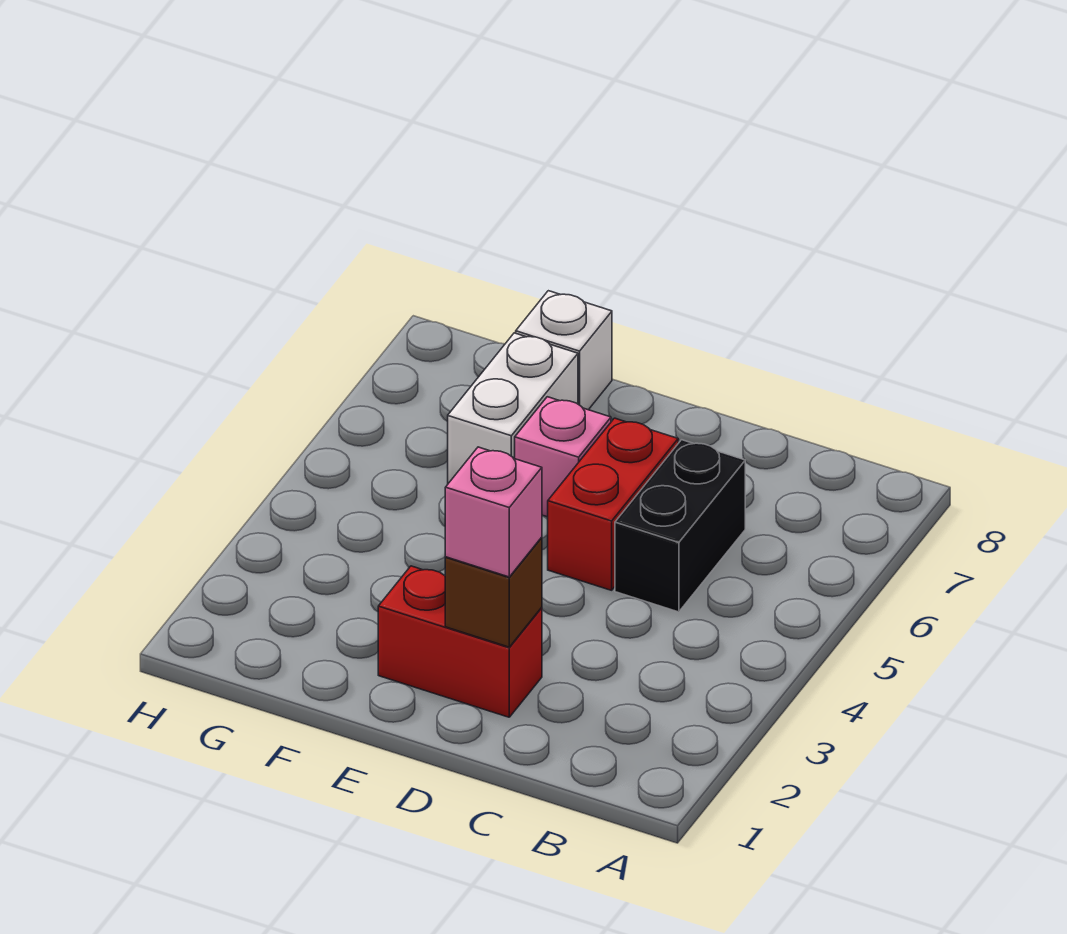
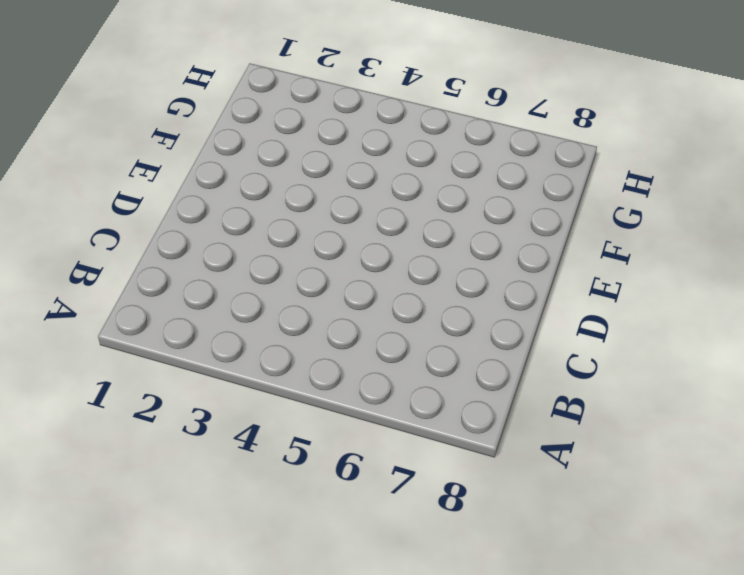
none -> black 1x2 brick [615,440,745,612]
none -> red 1x2 brick [378,566,542,717]

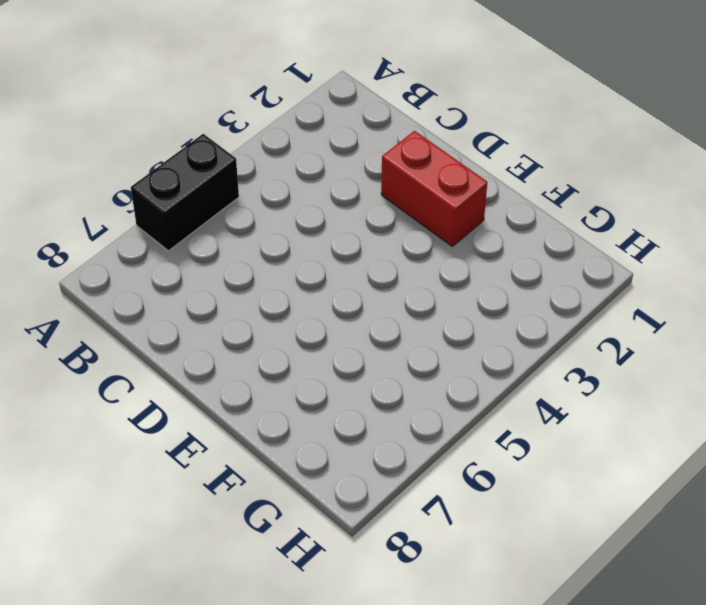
black 1x2 brick [131,134,239,251] -> black 1x2 brick moved to [615,440,745,612]
none -> red 1x2 brick [548,418,678,590]
none -> pink 1x1 brick [515,397,611,517]

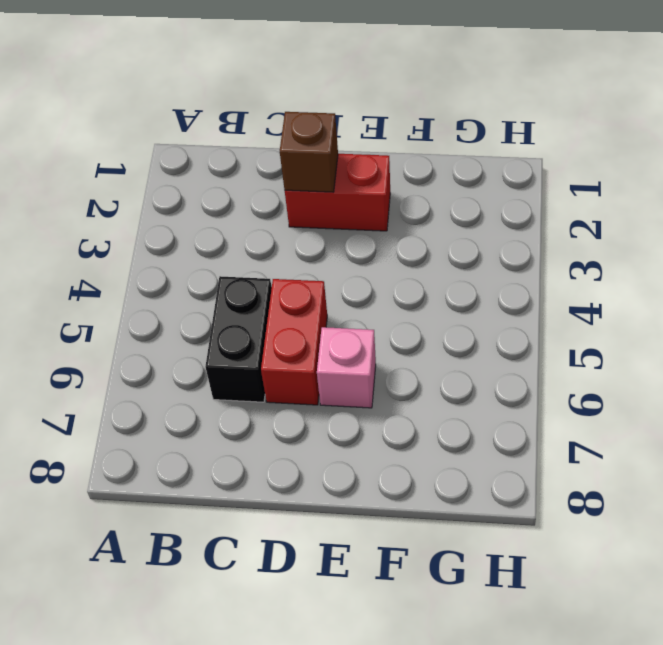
none -> white 1x2 brick [448,333,578,483]
none -> white 1x1 brick [516,291,612,410]

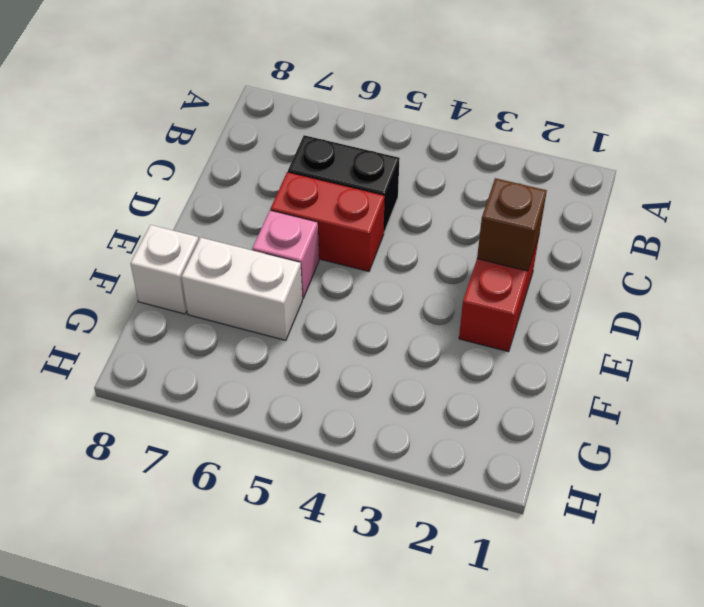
none -> pink 1x1 brick [445,447,542,577]

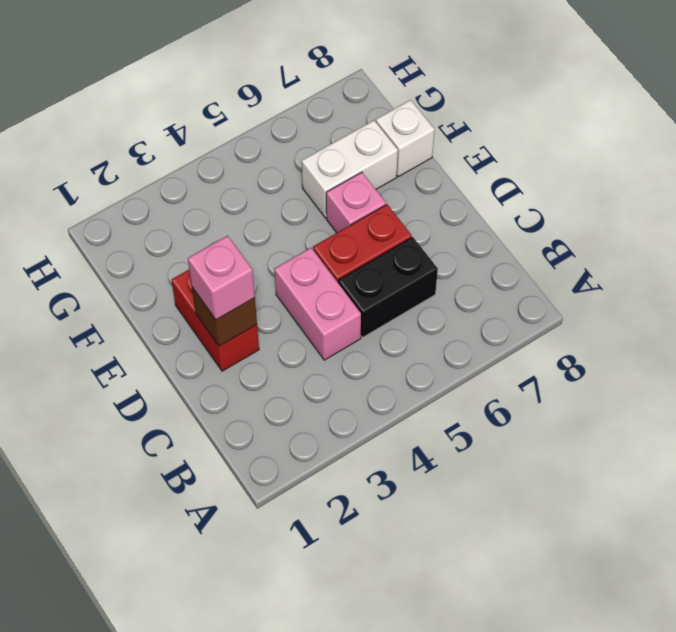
pink 1x2 brick [274,248,361,360] -> none

